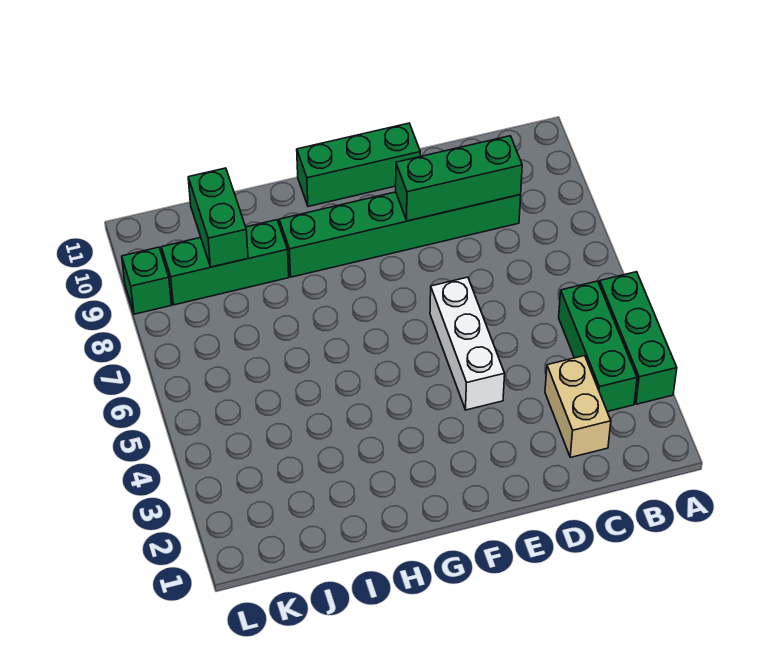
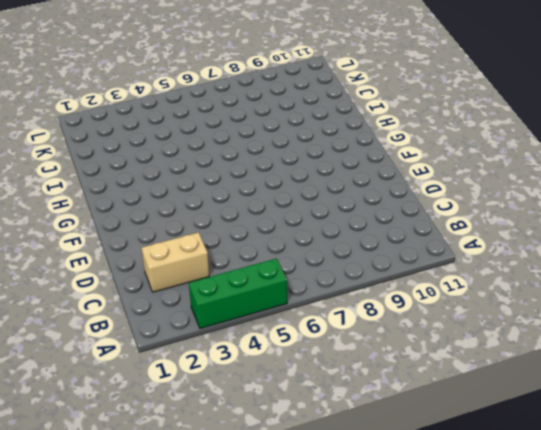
none -> green 1x3 brick [559,281,637,412]
none -> green 1x6 brick [279,192,521,277]

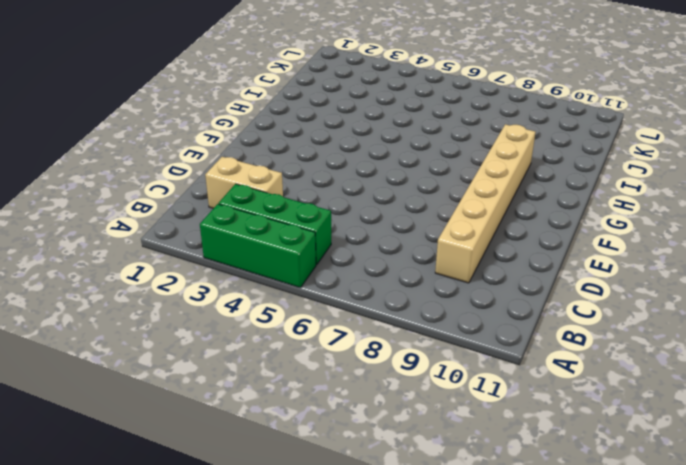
tan 1x6 brick [435,124,536,283] -> green 1x6 brick [279,192,521,277]
none -> white 1x3 brick [430,277,505,410]
none -> green 1x3 brick [297,123,420,207]

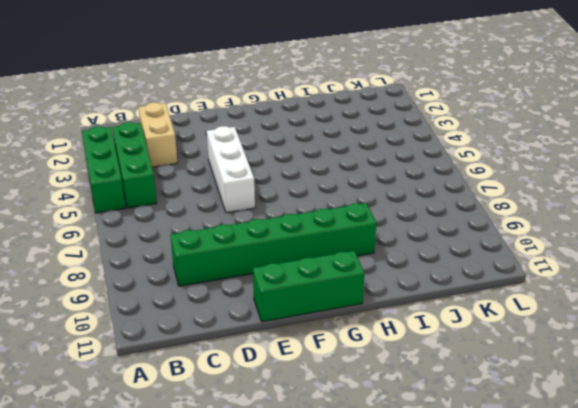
none -> green 1x3 brick [161,220,289,305]
none -> green 1x1 brick [122,247,171,314]

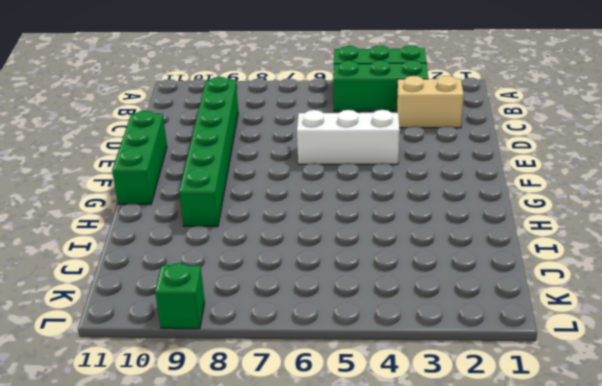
none -> green 1x3 brick [161,220,289,305]
none -> green 1x3 brick [396,136,522,221]

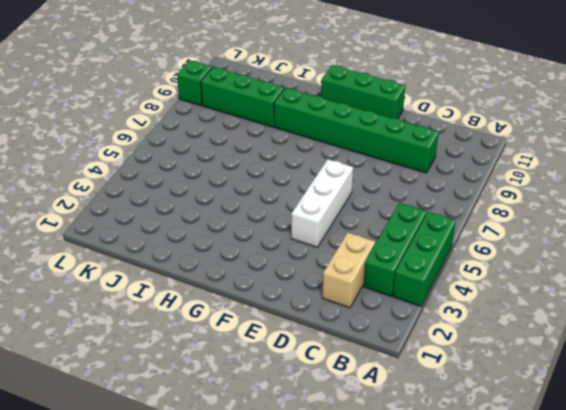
none -> green 1x3 brick [396,136,522,221]
none -> green 1x2 brick [188,168,248,267]

